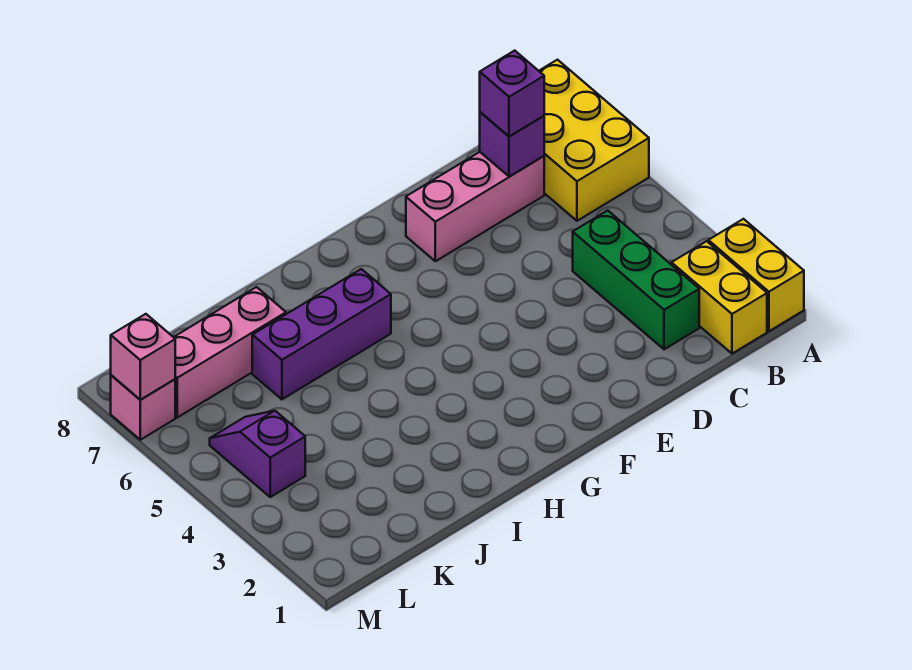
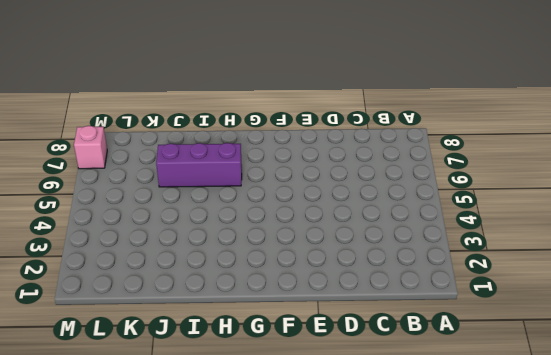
none -> yellow 1x2 brick [708,219,804,331]
none -> yellow 2x3 brick [539,60,649,221]
none -> yellow 1x2 brick [672,241,767,354]

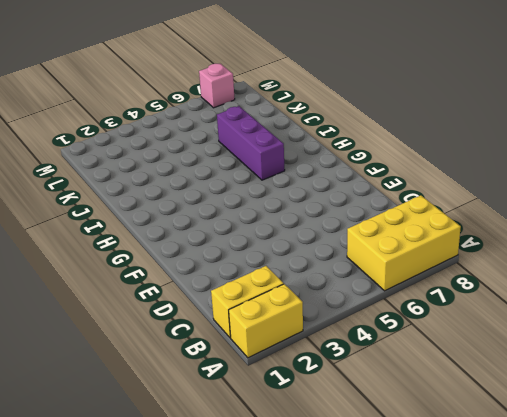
none -> green 1x3 brick [573,210,699,349]
none -> pink 1x3 brick [406,152,544,261]
none -> pink 1x3 brick [174,287,286,417]

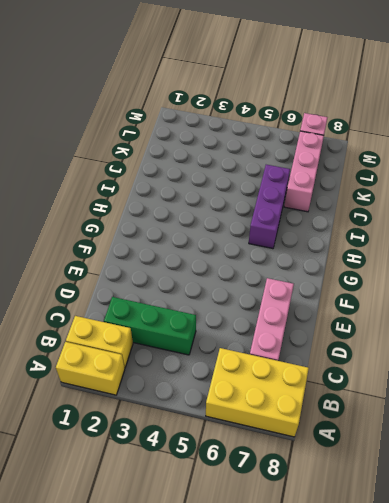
none -> purple 1x2 slope [210,411,305,497]
none -> purple 1x1 brick [480,112,544,177]
none -> pink 1x1 brick [111,314,175,400]

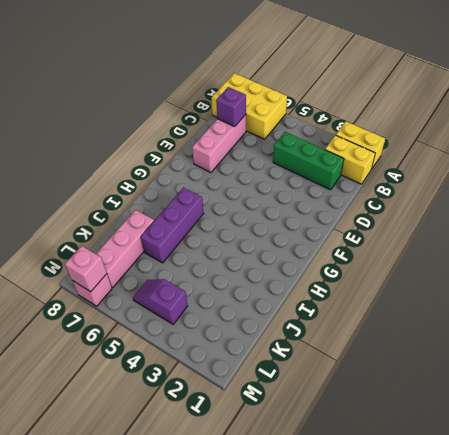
none -> purple 1x1 brick [480,51,544,136]

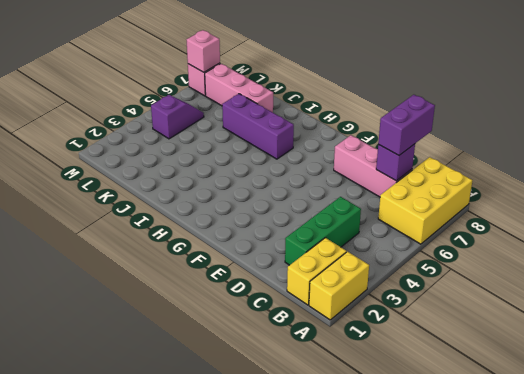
purple 1x2 brick [378,95,435,155] -> purple 1x1 brick [480,51,544,136]

